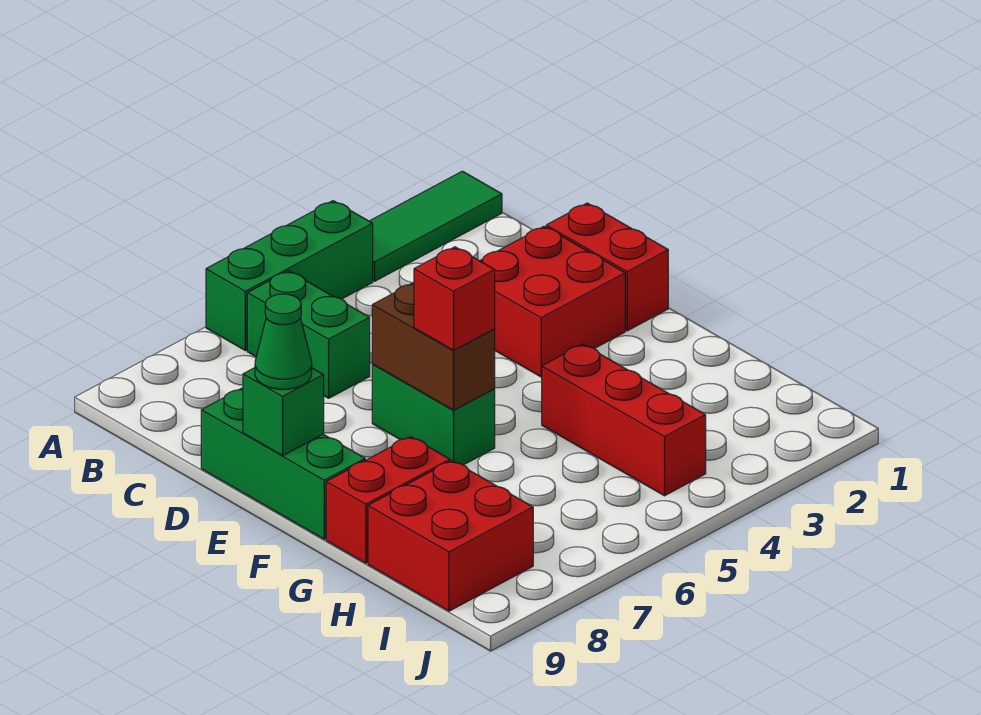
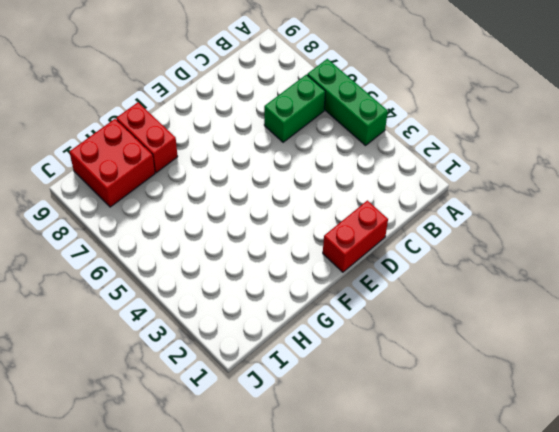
none -> green 1x3 tile [370,171,502,281]
none -> red 2x2 brick [480,226,625,377]
none -> green 1x3 brick [201,388,365,539]

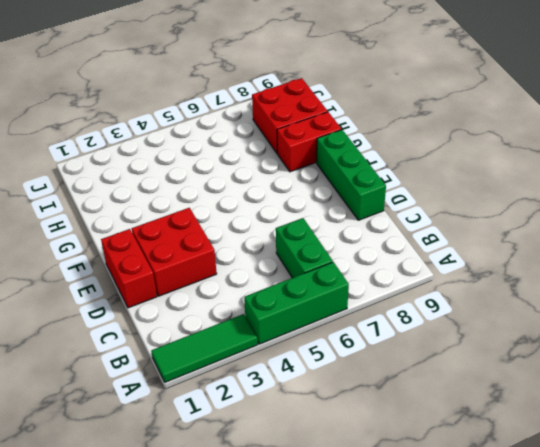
none -> green 1x2 brick [372,365,495,465]
none -> red 1x3 brick [542,344,706,496]
none -> brown 1x2 brick [372,283,495,410]

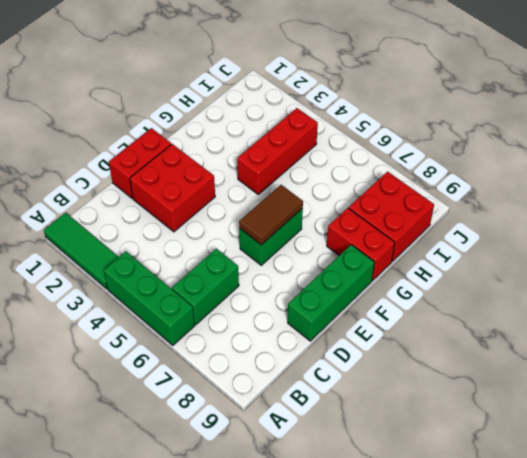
brown 1x2 tile [239,185,303,245] -> brown 1x2 brick [372,283,495,410]
none -> green 1x1 brick [243,368,324,456]
none -> green 1x1 cone [255,294,312,389]
none -> red 1x1 brick [414,247,495,351]

